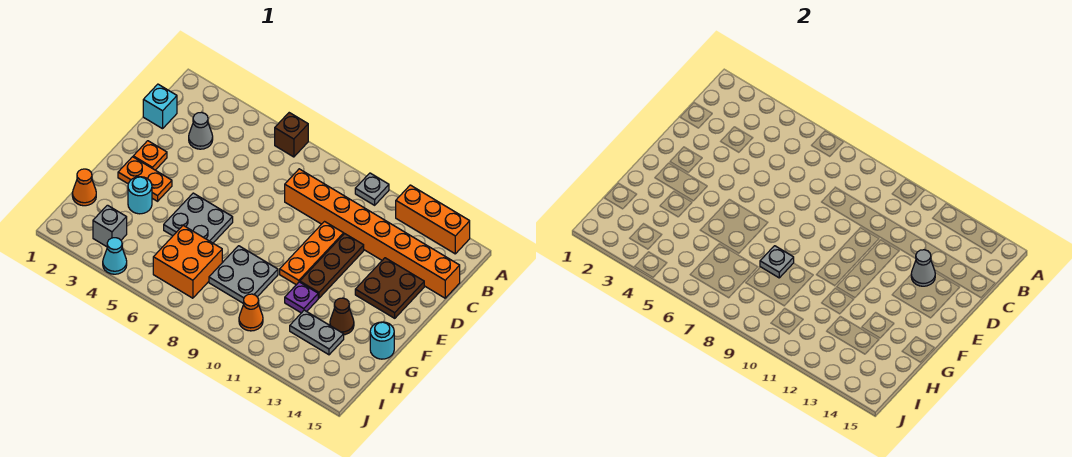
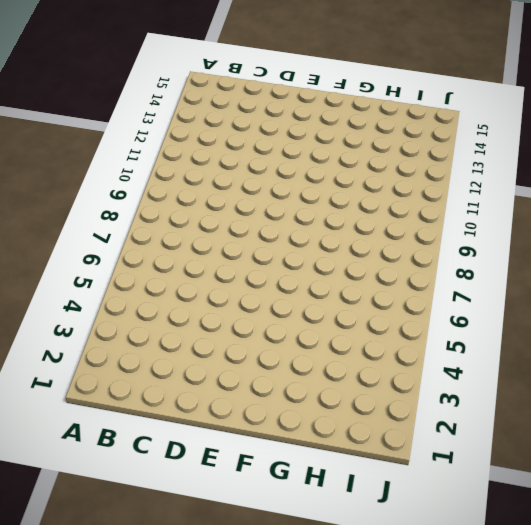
none -> brown 1x1 brick [275,113,308,157]
none -> grey 1x1 plate [355,173,389,205]
none -> orange 1x3 brick [396,185,470,254]

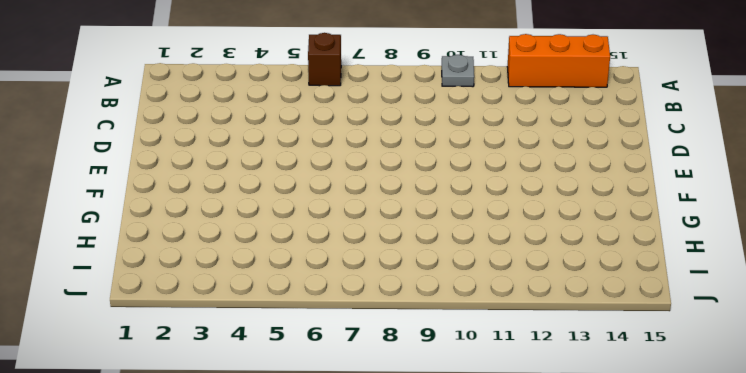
none -> cyan 1x1 brick [143,84,177,129]
none -> grey 1x1 cone [189,112,213,149]
none -> orange 1x8 brick [285,169,460,298]

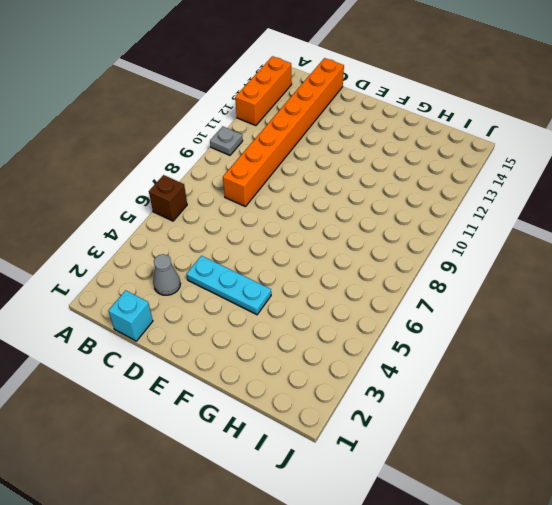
cyan 1x3 plate [187,256,271,315] -> none
none -> orange 1x3 plate [280,222,344,285]
none -> brown 1x3 plate [300,234,364,298]
none -> brown 2x2 plate [355,258,424,318]

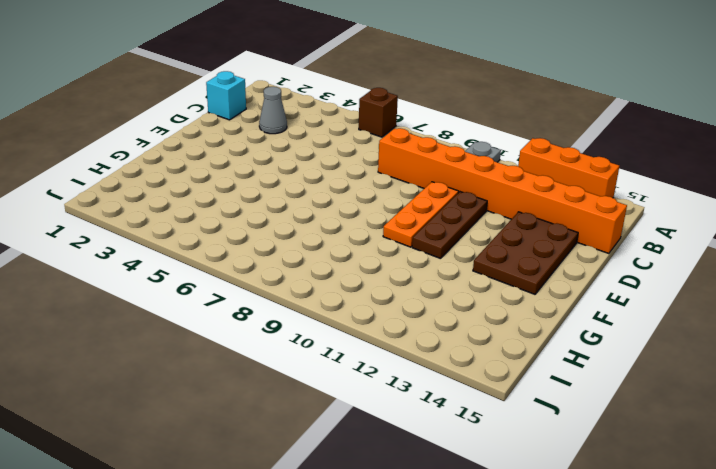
brown 2x3 plate [473,212,578,294] -> brown 2x2 plate [355,258,424,318]
none -> orange 1x1 plate [133,141,167,170]
none -> orange 1x2 plate [118,157,172,201]
none -> grey 2x2 plate [164,193,233,243]

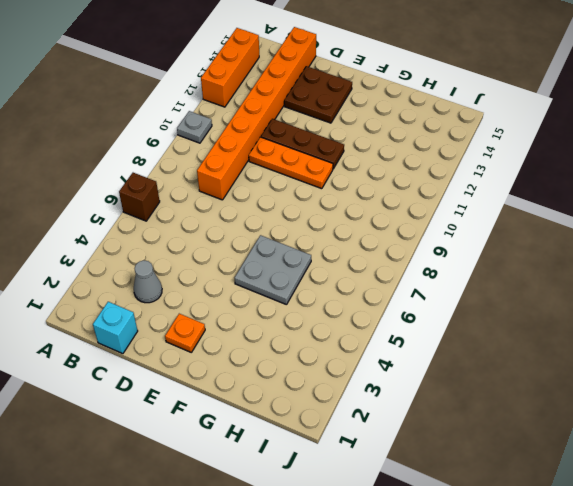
none -> orange 1x2 plate [118,157,172,201]
none -> cyan 1x1 round brick [128,177,152,214]
none -> grey 2x2 plate [209,246,278,304]

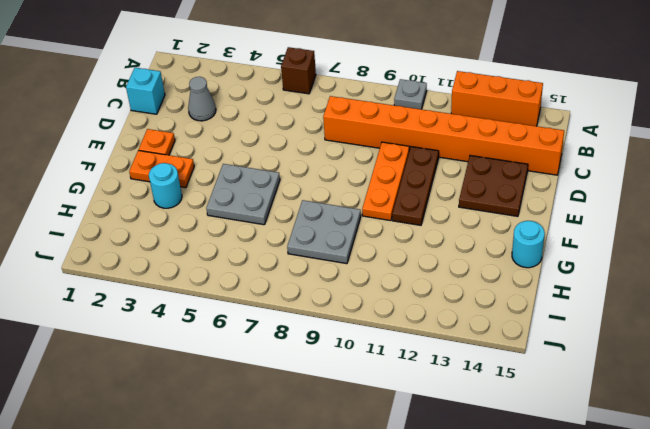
none -> purple 1x1 plate [285,282,318,313]
none -> brown 1x1 cone [330,298,354,335]
none -> orange 1x1 cone [72,169,96,206]

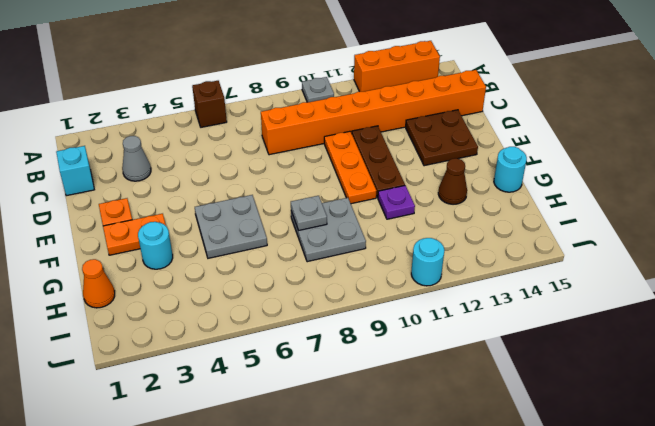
cyan 1x1 round brick [411,238,444,286] -> none
none -> orange 2x2 brick [153,226,222,298]
none -> grey 1x2 plate [290,310,344,355]
none -> grey 1x1 brick [93,205,127,247]

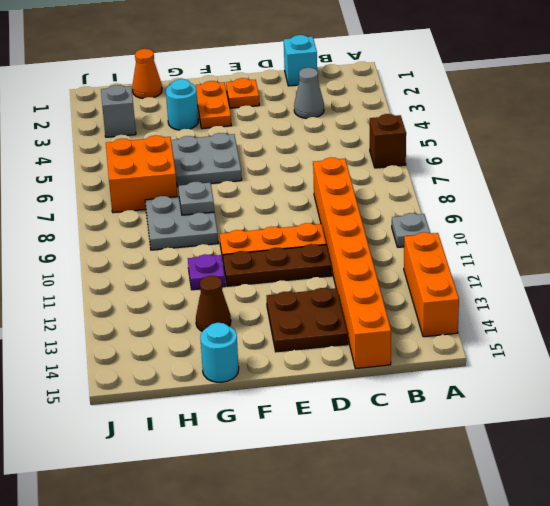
none -> grey 1x2 plate [290,310,344,355]
none -> orange 1x1 cone [239,294,263,331]
none -> cyan 1x1 cone [103,238,127,274]

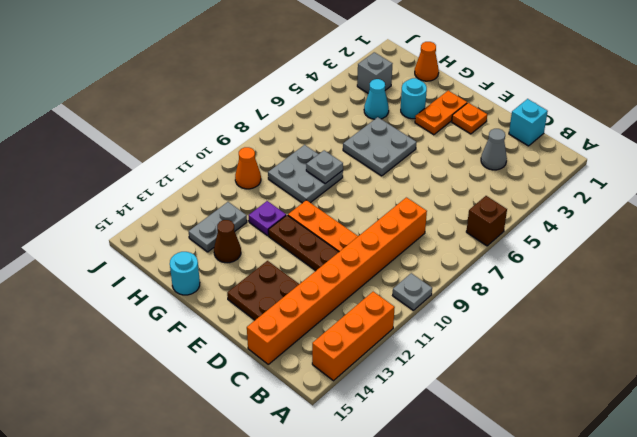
cyan 1x1 cone [364,79,389,119] -> cyan 1x1 cone moved to [103,238,127,274]
none -> orange 2x2 brick [153,226,222,298]
none -> grey 1x1 cone [911,250,935,286]

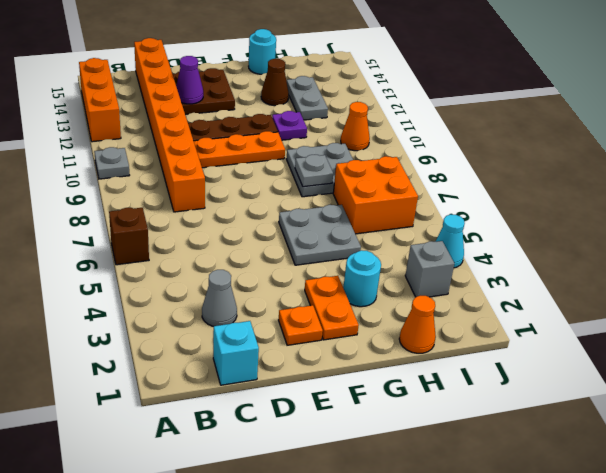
purple 1x1 cone [176,56,203,104] -> grey 1x1 cone [911,250,935,286]

